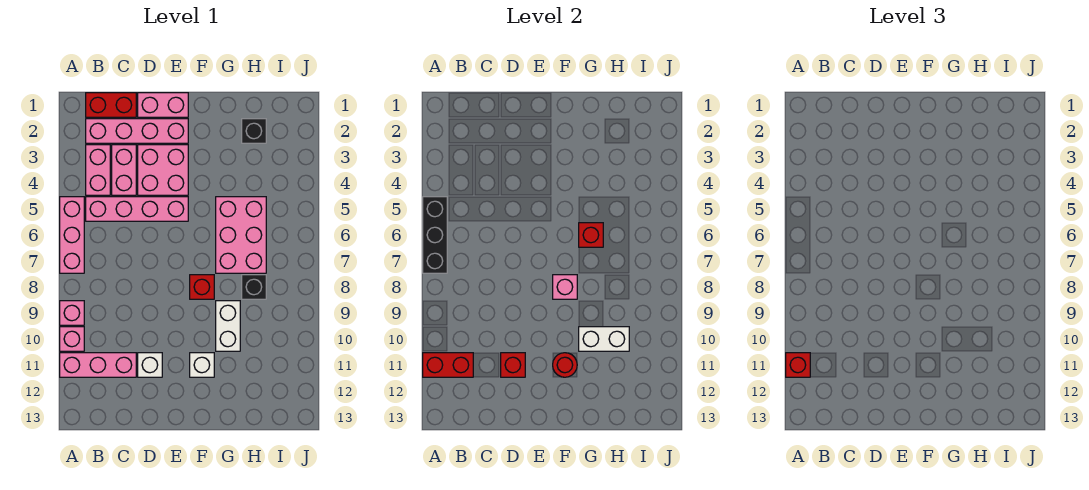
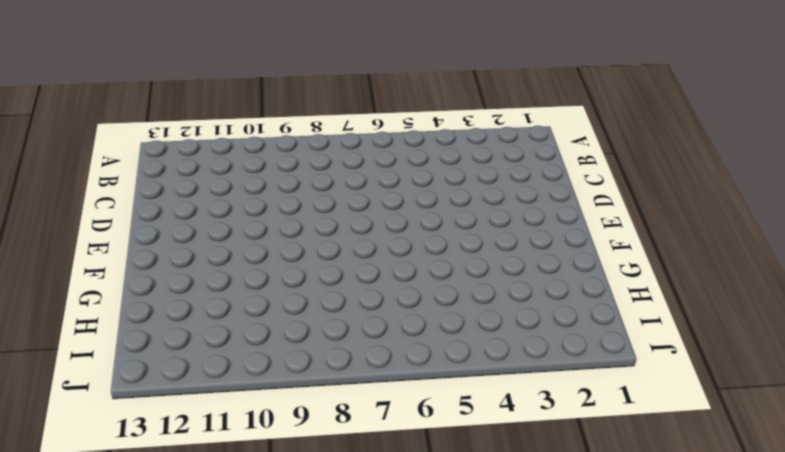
none -> pink 1x3 brick [60,197,84,273]
none -> pink 1x1 brick [60,301,84,325]
none -> pink 1x1 brick [60,327,84,351]

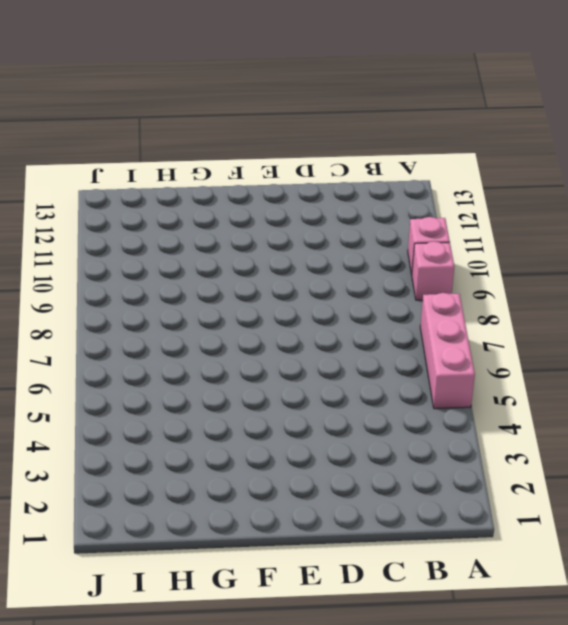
none -> pink 1x3 brick [60,353,136,377]
none -> red 1x2 brick [86,93,136,117]
none -> pink 1x4 brick [86,119,188,143]

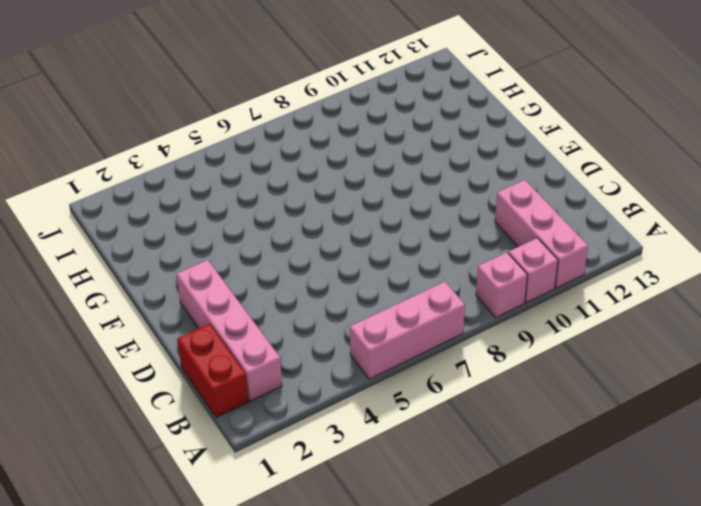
none -> pink 1x2 brick [86,145,110,195]
none -> pink 1x4 brick [86,197,188,221]
none -> pink 1x2 brick [112,145,136,195]

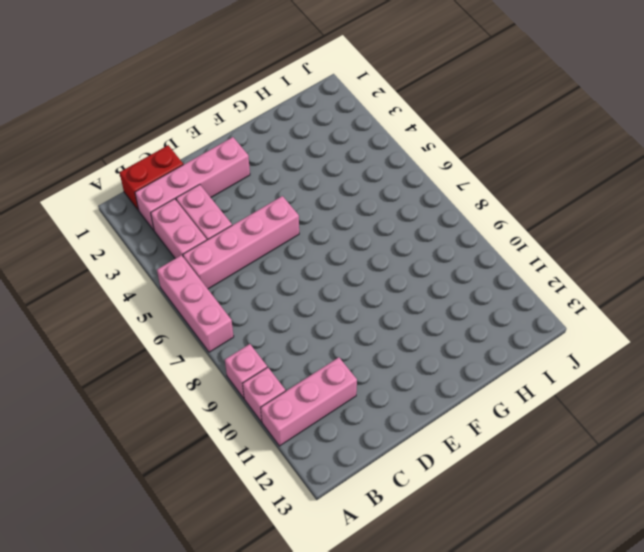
none -> pink 1x2 brick [138,93,188,117]
none -> pink 2x2 brick [138,145,188,195]
none -> white 1x1 brick [138,353,162,377]

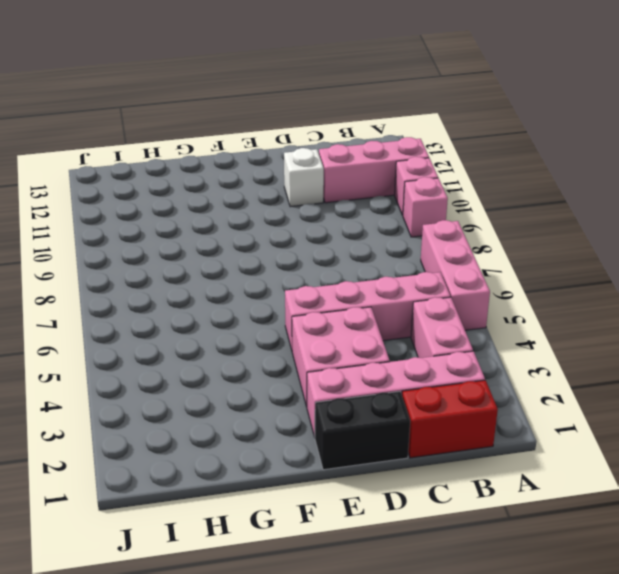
black 1x2 brick [315,391,410,470] -> pink 1x2 brick [138,93,188,117]
none -> pink 1x2 brick [112,145,136,195]
none -> red 1x1 brick [190,275,214,299]
none -> white 1x1 brick [190,353,214,377]

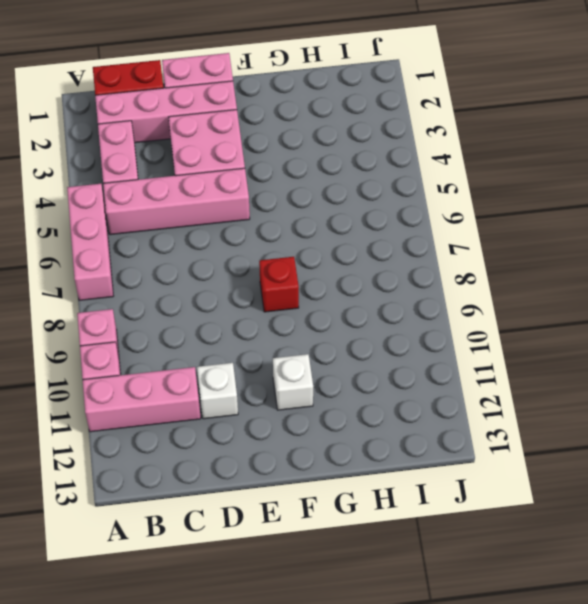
none -> pink 1x2 brick [112,145,136,195]
none -> pink 2x3 brick [216,197,266,273]
none -> white 1x2 brick [216,301,240,351]

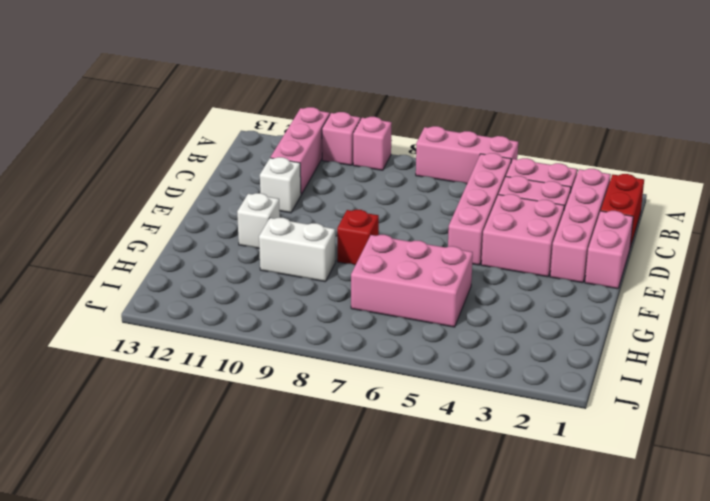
none -> black 1x1 brick [242,119,266,143]
none -> black 1x1 brick [242,275,266,299]
none -> black 1x3 brick [423,197,447,273]

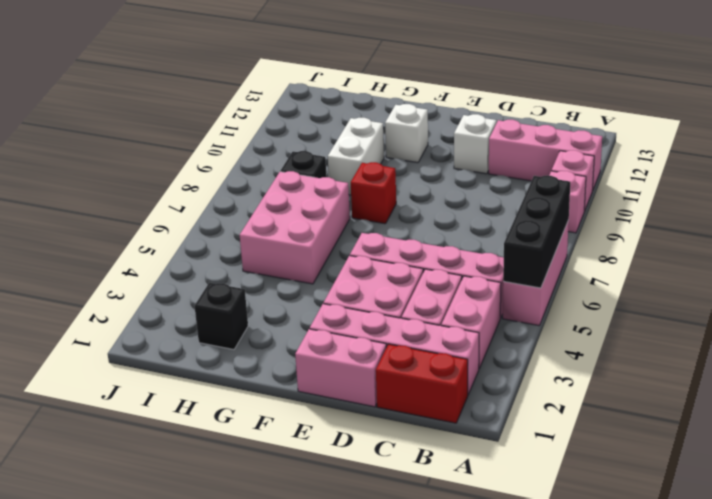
none -> red 1x2 brick [423,353,473,377]
none -> red 1x1 brick [501,353,525,377]
none -> pink 1x1 brick [553,275,577,299]

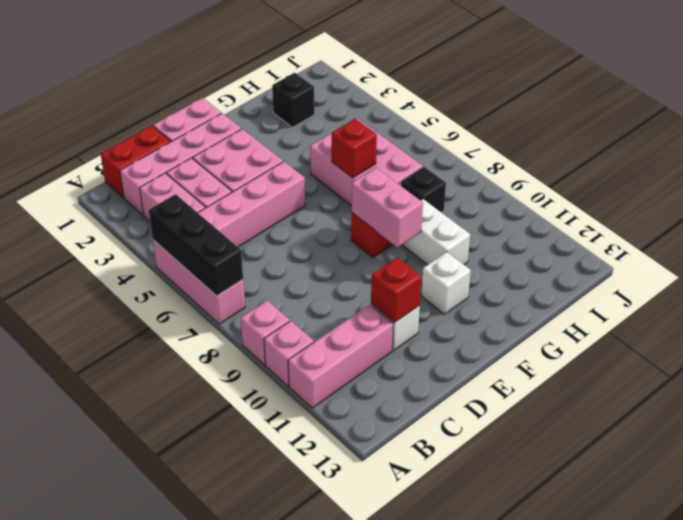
pink 1x2 brick [352,168,423,248] -> pink 1x1 brick [553,275,577,299]
none -> red 1x2 brick [423,353,473,377]
none -> red 1x1 round brick [553,353,577,377]
none -> white 1x2 brick [579,327,629,351]

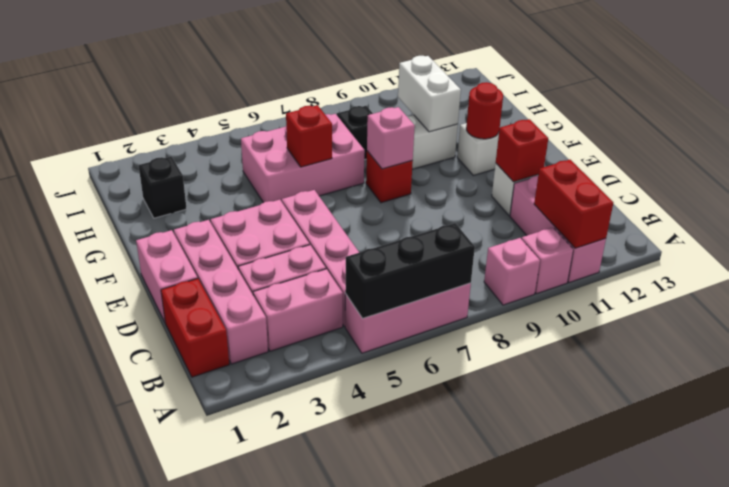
none -> red 1x1 brick [786,353,810,377]

